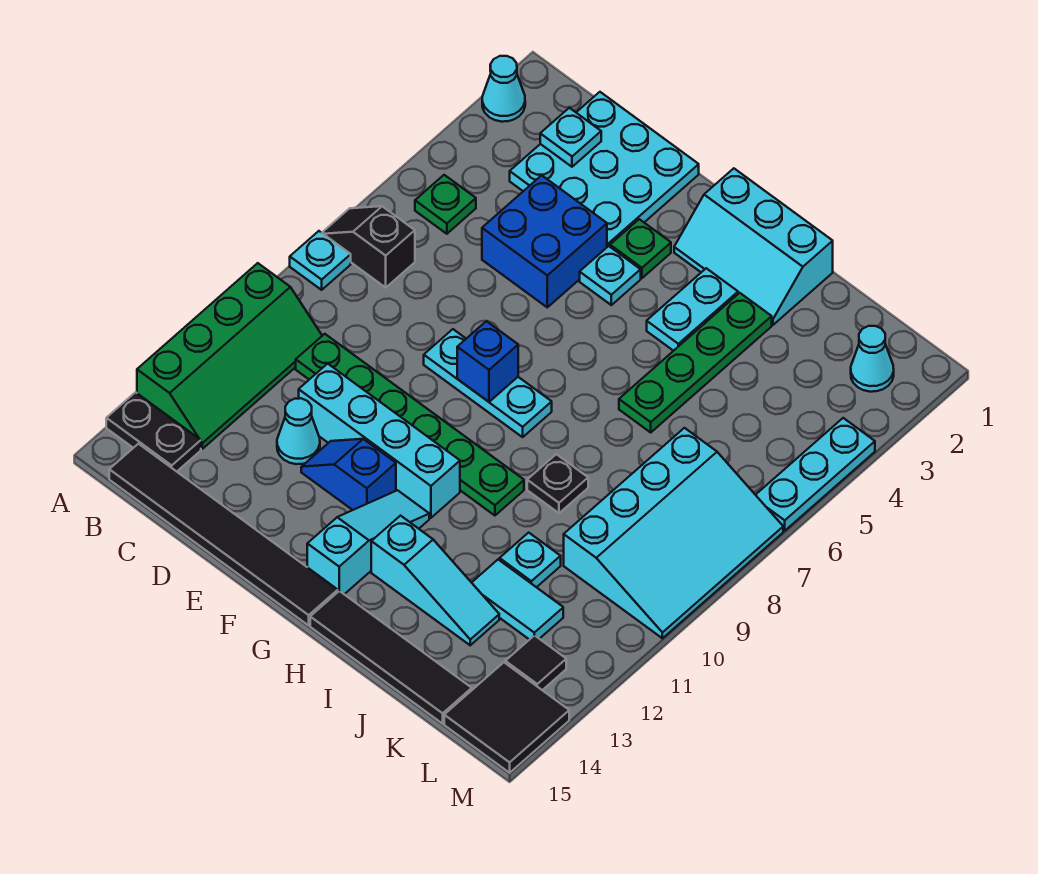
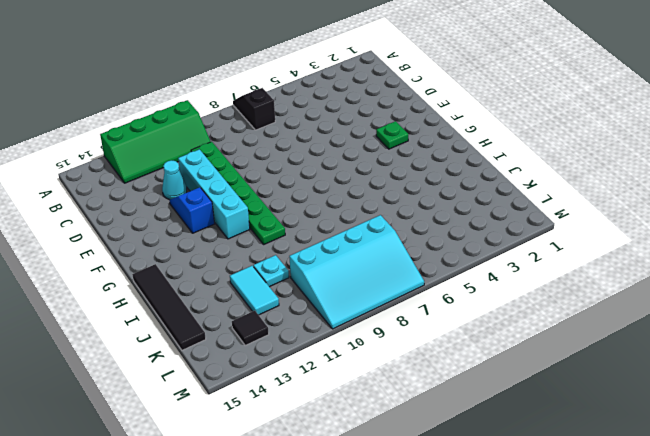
none -> cyan 1x1 cone [482,56,525,122]
none -> cyan 1x1 plate [290,231,351,290]
none -> black 1x2 plate [106,392,201,472]
none -> green 1x1 plate [415,175,476,234]

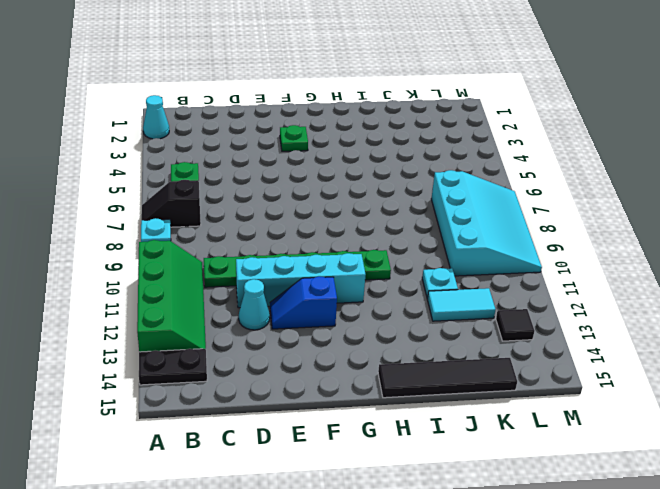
none -> black 1x6 tile [109,444,338,625]
none -> cyan 3x3 plate [510,92,699,247]
none -> blue 2x2 brick [482,175,607,307]
none -> cyan 1x3 plate [424,329,552,437]

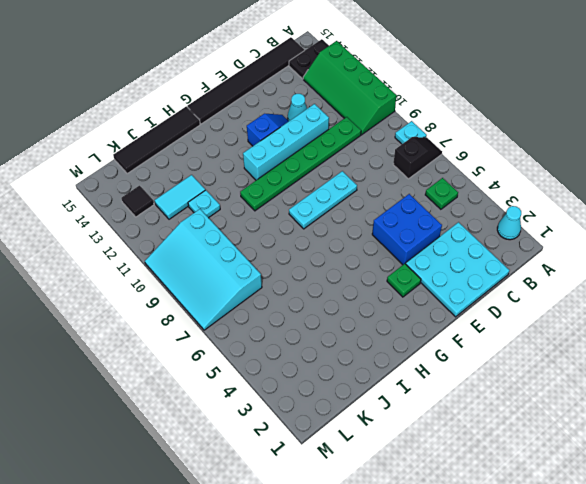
none -> cyan 1x1 plate [580,246,641,305]
none -> cyan 2x3 slope [674,168,833,325]
none -> cyan 1x3 slope [307,490,429,594]
none -> cyan 1x2 plate [647,268,738,351]

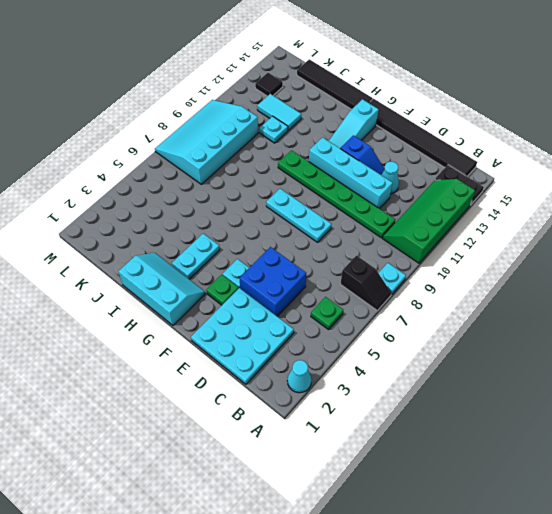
none -> cyan 1x3 slope [371,516,499,645]
none -> green 1x4 plate [619,293,772,432]
none -> black 1x1 plate [527,454,588,513]
none -> cyan 1x1 cone [851,326,894,392]

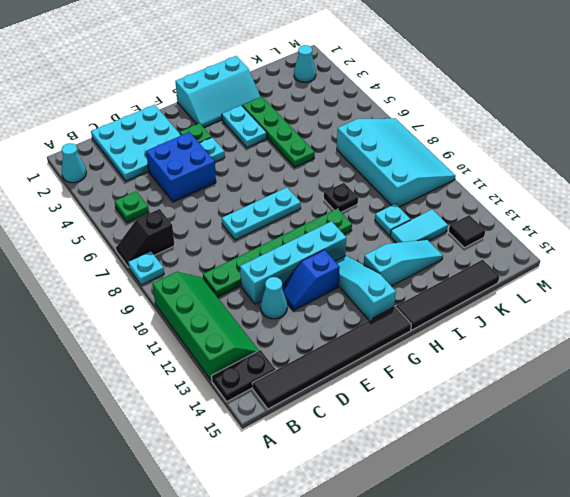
none -> black 2x2 tile [444,663,569,773]
none -> cyan 1x3 plate [756,418,875,531]
none -> cyan 1x1 plate [540,108,601,167]
none -> blue 1x1 brick [457,321,518,402]

